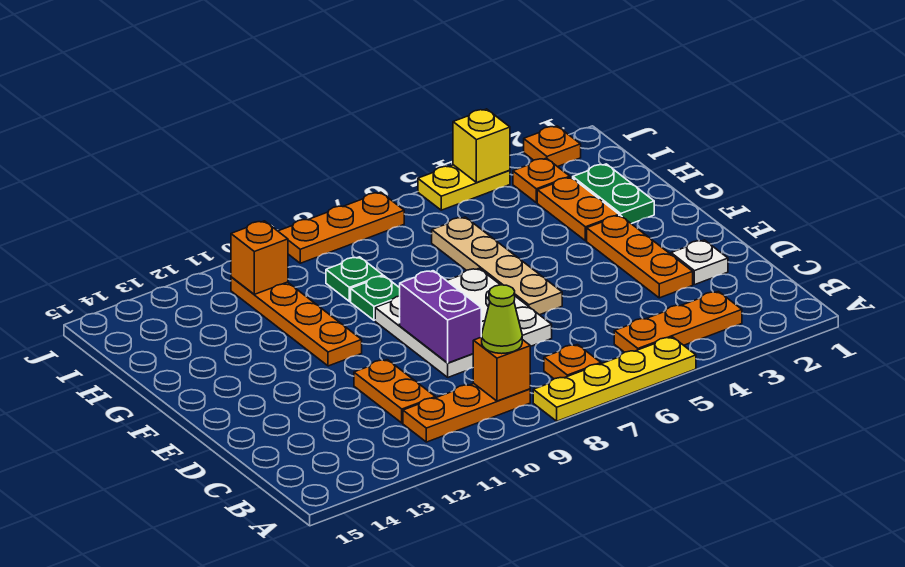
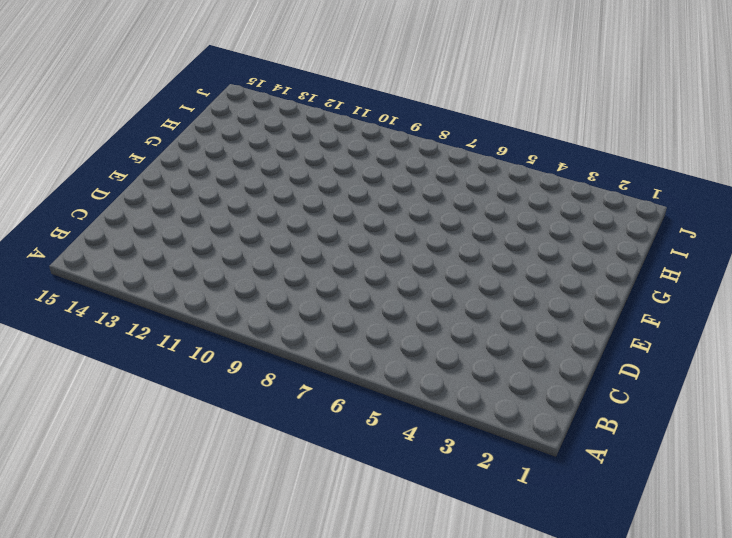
none -> yellow 1x4 plate [533,337,696,421]
none -> orange 1x3 plate [614,291,742,352]
none -> orange 1x1 plate [544,345,601,379]

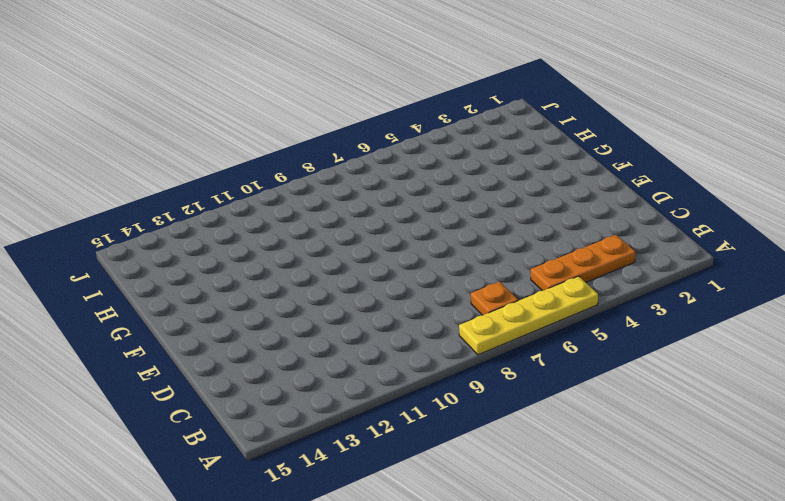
none -> orange 1x3 plate [403,384,530,442]
none -> orange 1x2 plate [354,360,435,423]
none -> white 1x1 plate [671,240,728,285]

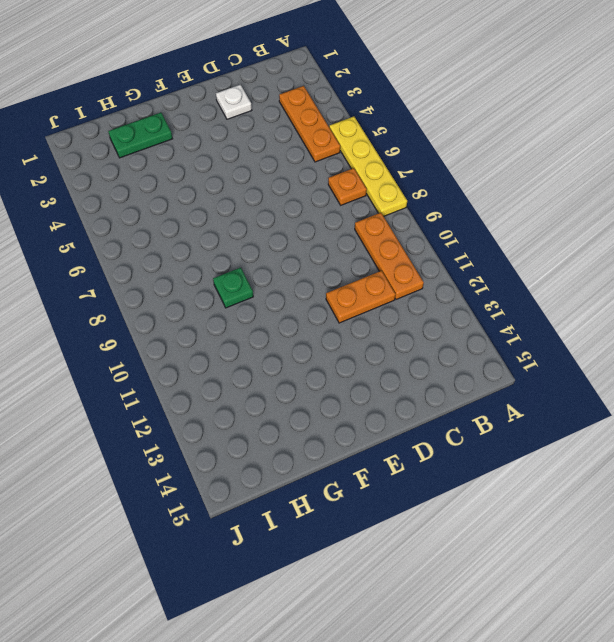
none -> orange 1x3 plate [587,215,693,298]
none -> white 3x3 plate [375,269,552,377]
none -> tan 1x4 plate [432,217,562,315]

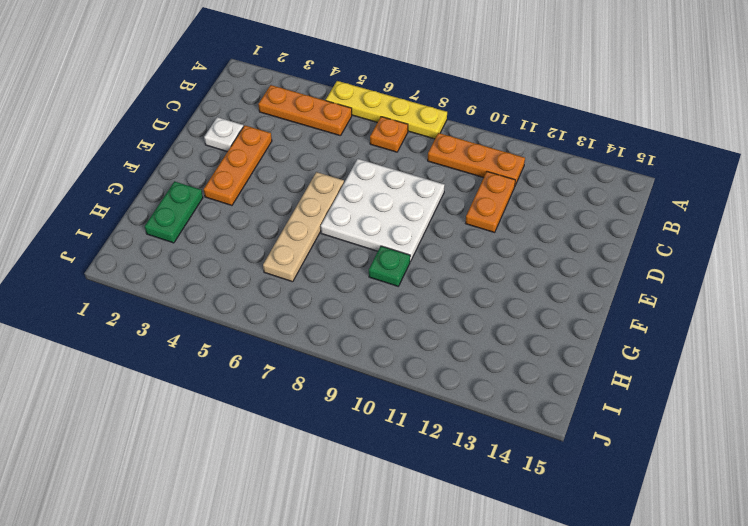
none -> orange 1x4 plate [231,277,362,366]
none -> orange 1x2 plate [537,177,619,241]
none -> green 1x1 plate [326,257,383,301]

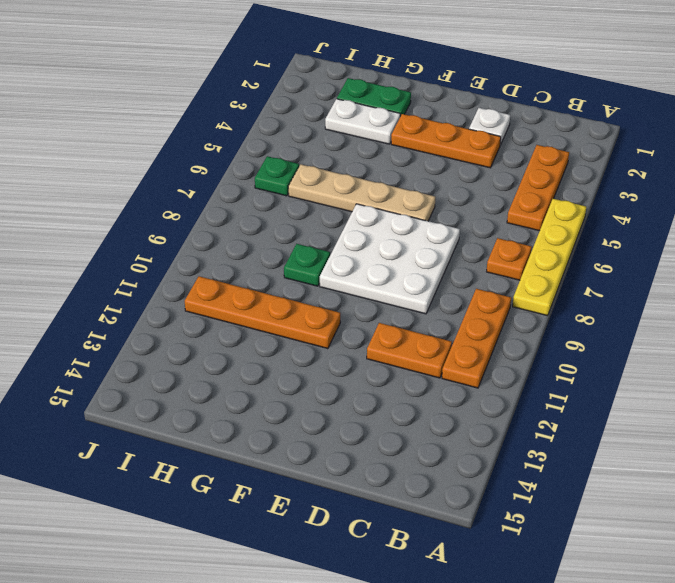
white 1x2 plate [325,99,400,144] -> orange 1x2 plate [537,177,619,241]
green 1x1 plate [255,156,299,196] -> green 1x1 plate moved to [326,257,383,301]
none -> orange 1x1 plate [513,158,570,203]
none -> orange 1x1 plate [524,126,581,167]
none -> yellow 1x2 plate [418,165,510,210]

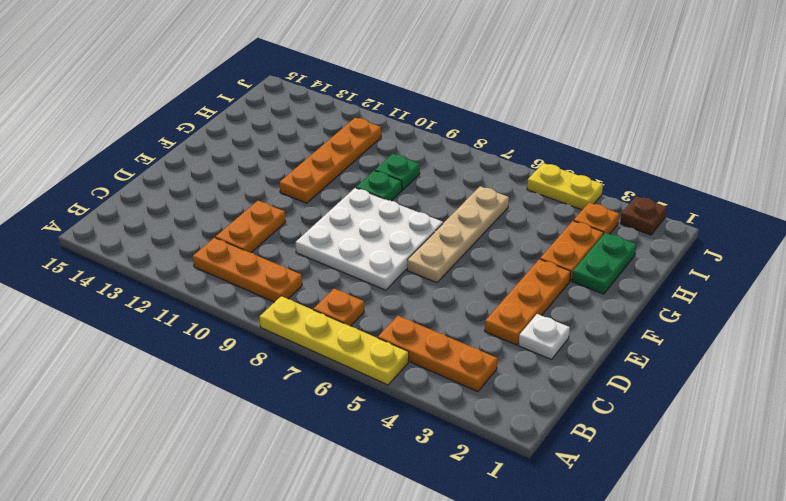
brown 1x1 plate [620,196,667,235] -> orange 1x1 plate [524,126,581,167]
none -> orange 1x3 plate [278,192,404,263]
none -> orange 1x1 brick [473,337,530,401]
none -> purple 1x2 brick [400,271,481,363]

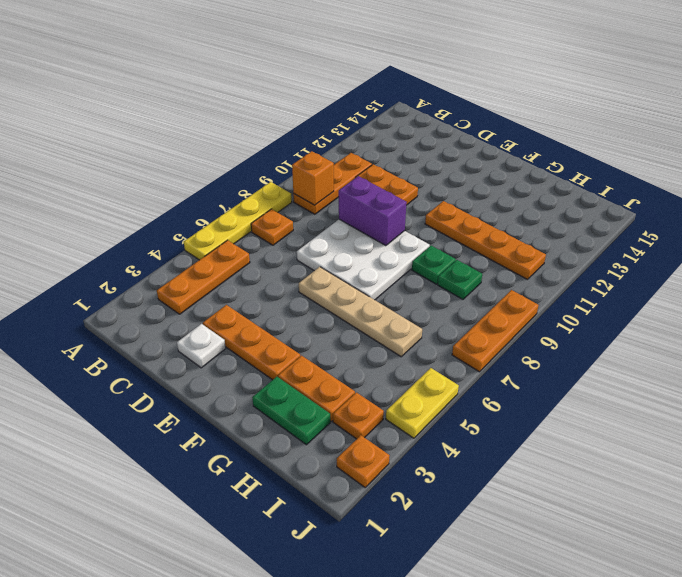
none -> orange 1x1 brick [231,221,288,294]
none -> yellow 1x1 brick [453,109,510,183]
none -> lime 1x1 cone [482,285,522,354]

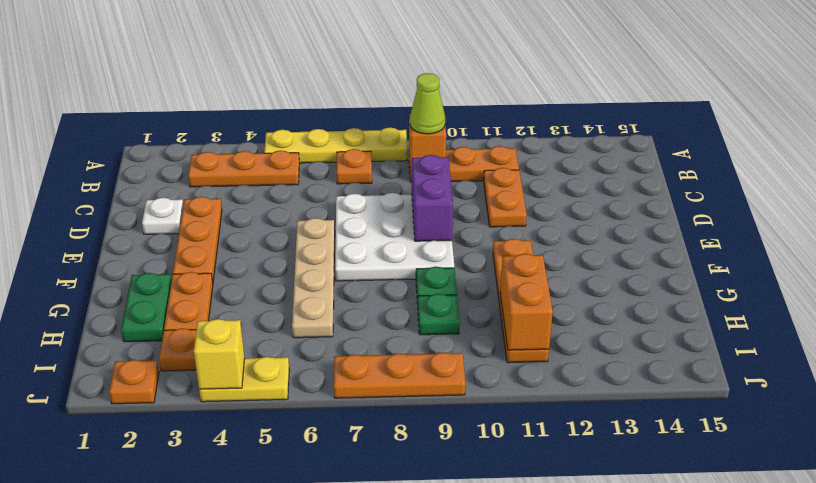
orange 1x2 brick [500,254,553,350] -> orange 1x1 brick [231,221,288,294]

